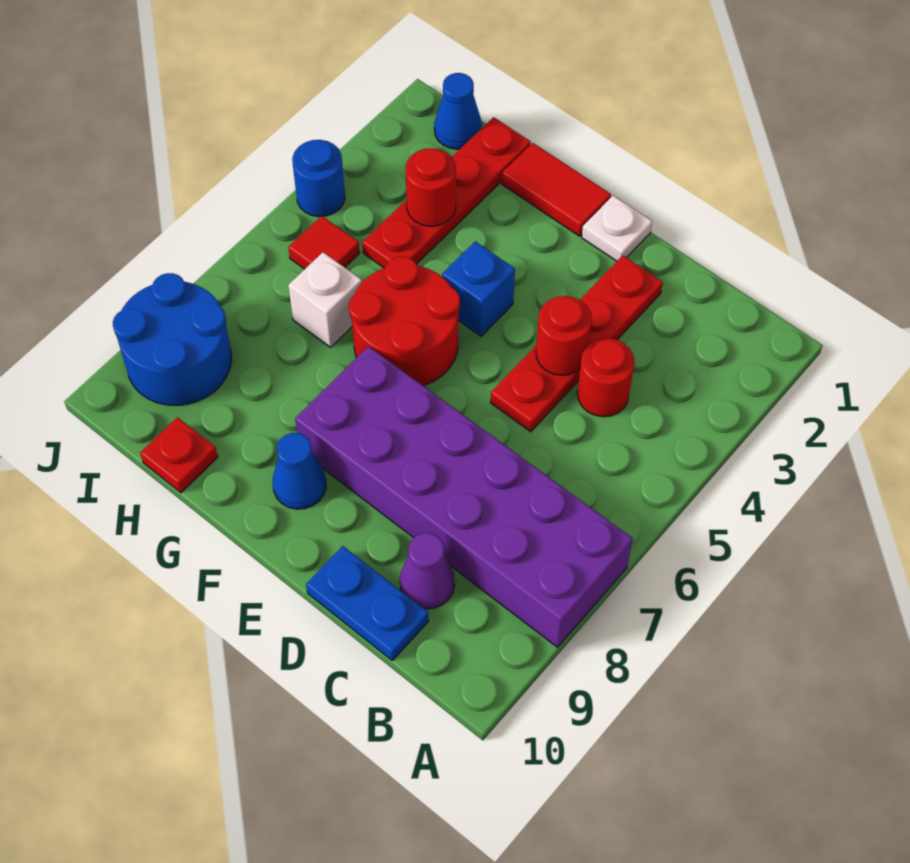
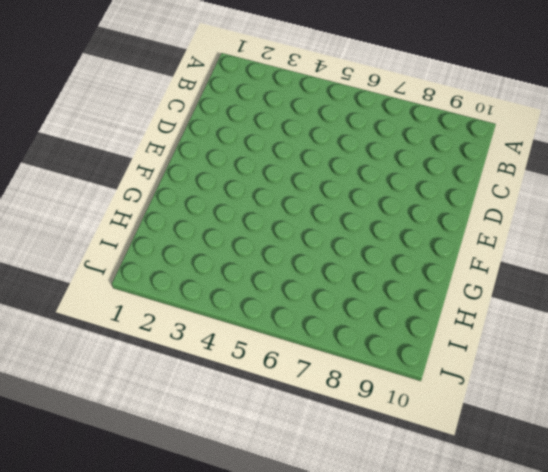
none -> purple 2x6 brick [295,346,633,647]
none -> red 1x1 round brick [577,338,635,417]
none -> purple 1x1 cone [400,533,455,609]

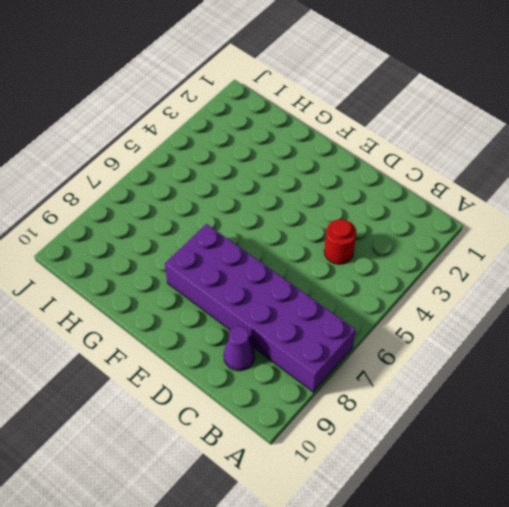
none -> blue 1x2 plate [306,546,429,660]
none -> red 1x4 plate [490,256,663,432]
none -> white 1x1 plate [582,196,652,261]

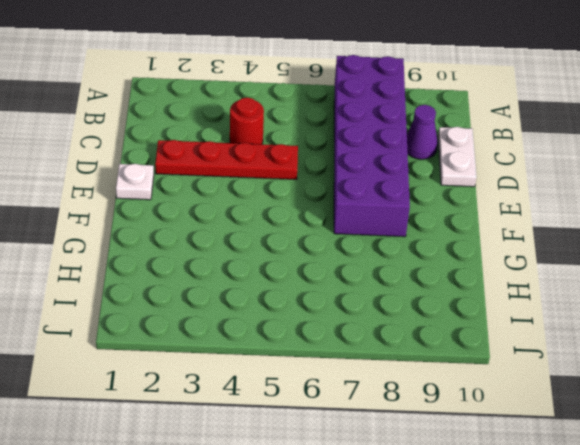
white 1x2 plate [438,127,477,187] -> blue 1x2 plate [306,546,429,660]
none -> red 1x2 tile [502,143,611,236]
none -> blue 1x1 brick [442,241,515,336]
none -> red 2x2 round brick [349,257,460,386]

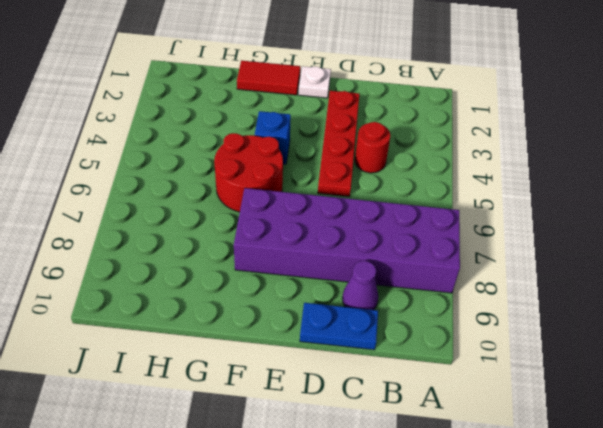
none -> blue 1x1 cone [273,433,326,509]
none -> red 1x4 plate [362,117,531,268]
none -> white 1x1 brick [288,252,362,347]

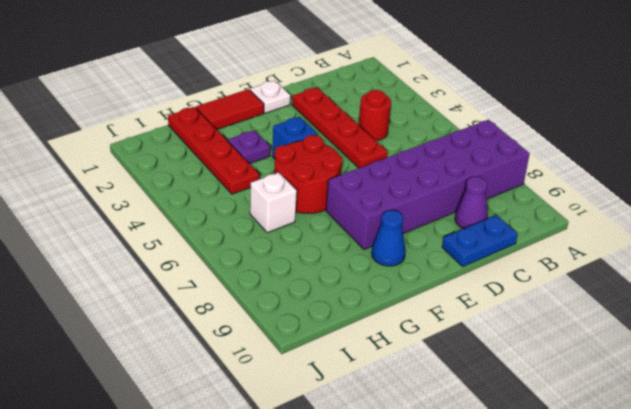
purple 1x1 plate [228,130,270,164] -> none
none -> red 1x1 plate [140,417,218,493]
none -> blue 1x1 cone [434,73,482,149]
none -> red 1x1 tile [288,216,360,269]

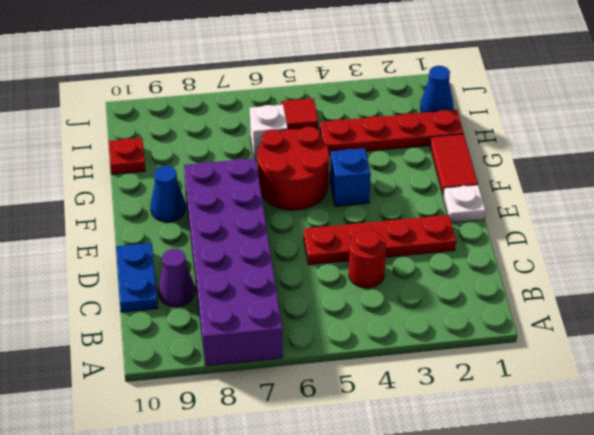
none -> blue 2x2 round brick [113,273,232,405]
none -> blue 1x1 round brick [292,140,345,217]
none -> red 1x1 round brick [536,296,592,375]

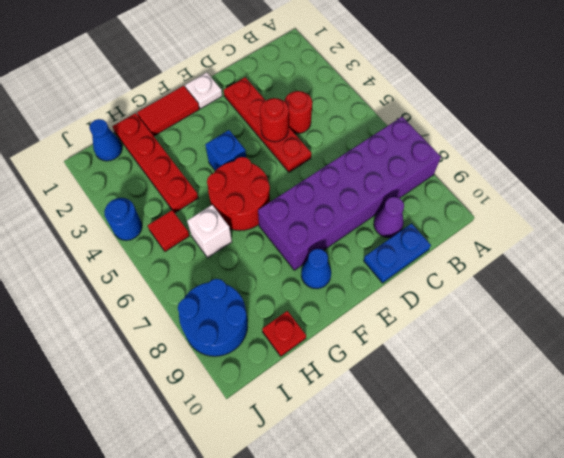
none -> red 1x1 round brick [405,148,456,226]

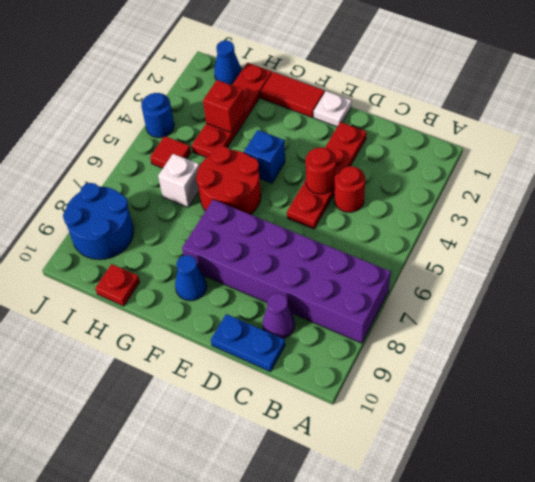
red 1x1 brick [203,80,245,133] -> red 1x1 round brick [405,148,456,226]

